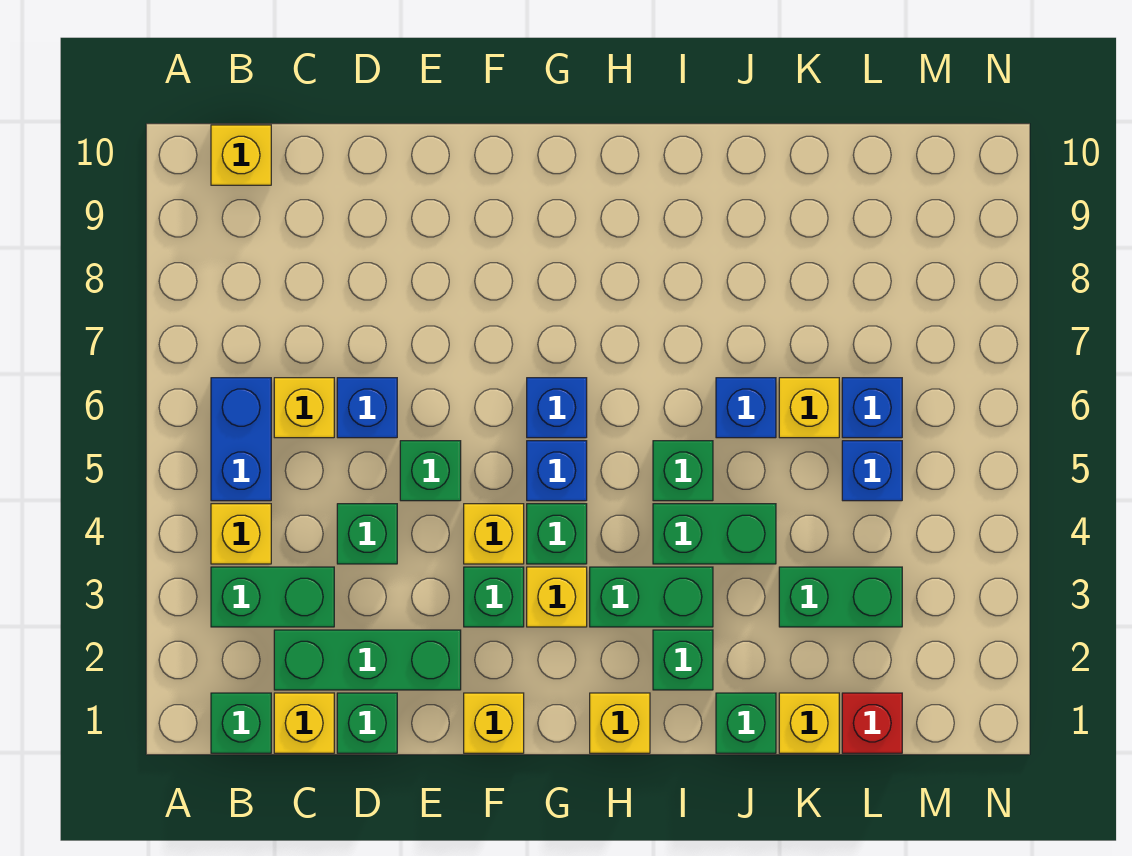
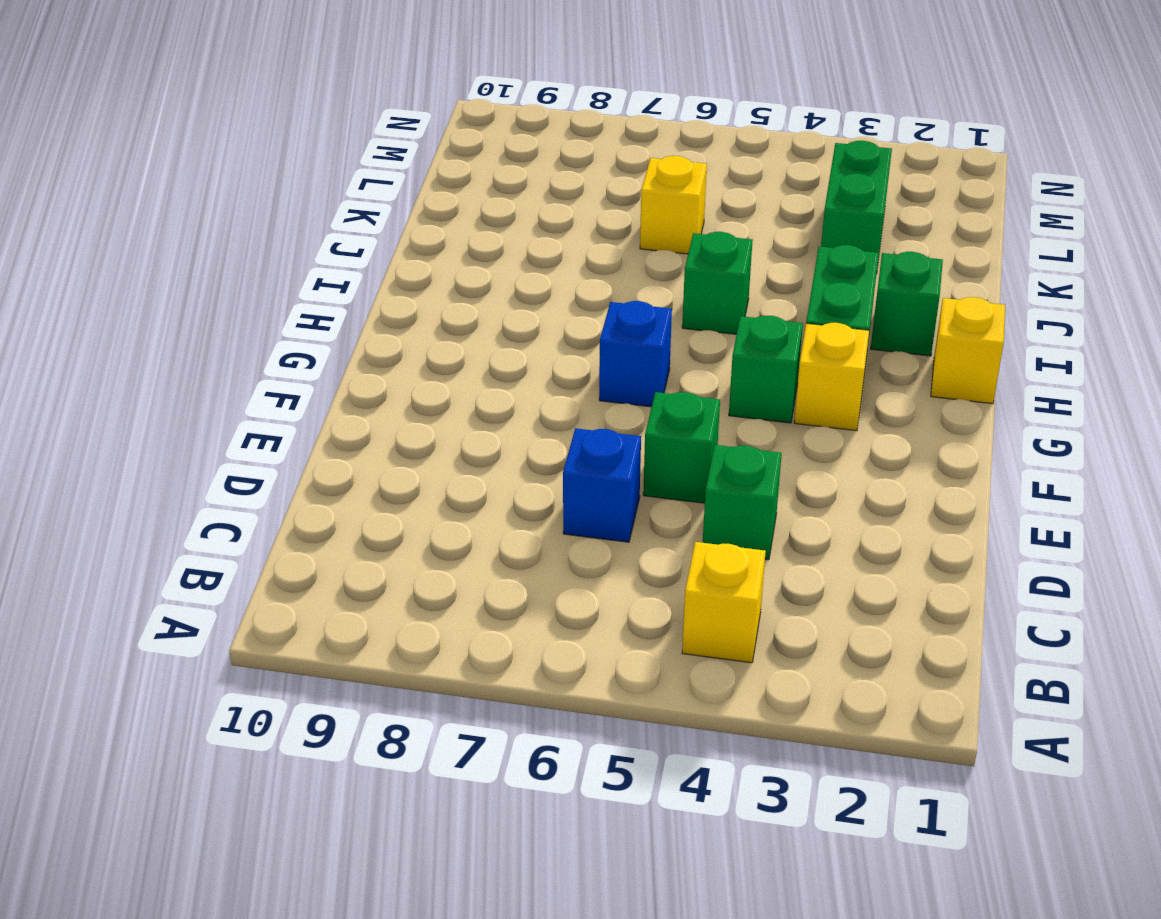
none -> green 1x1 brick [211,693,271,753]
none -> green 1x2 brick [211,567,334,627]
none -> blue 1x2 brick [211,378,271,501]
none -> yellow 1x1 brick [211,125,271,185]

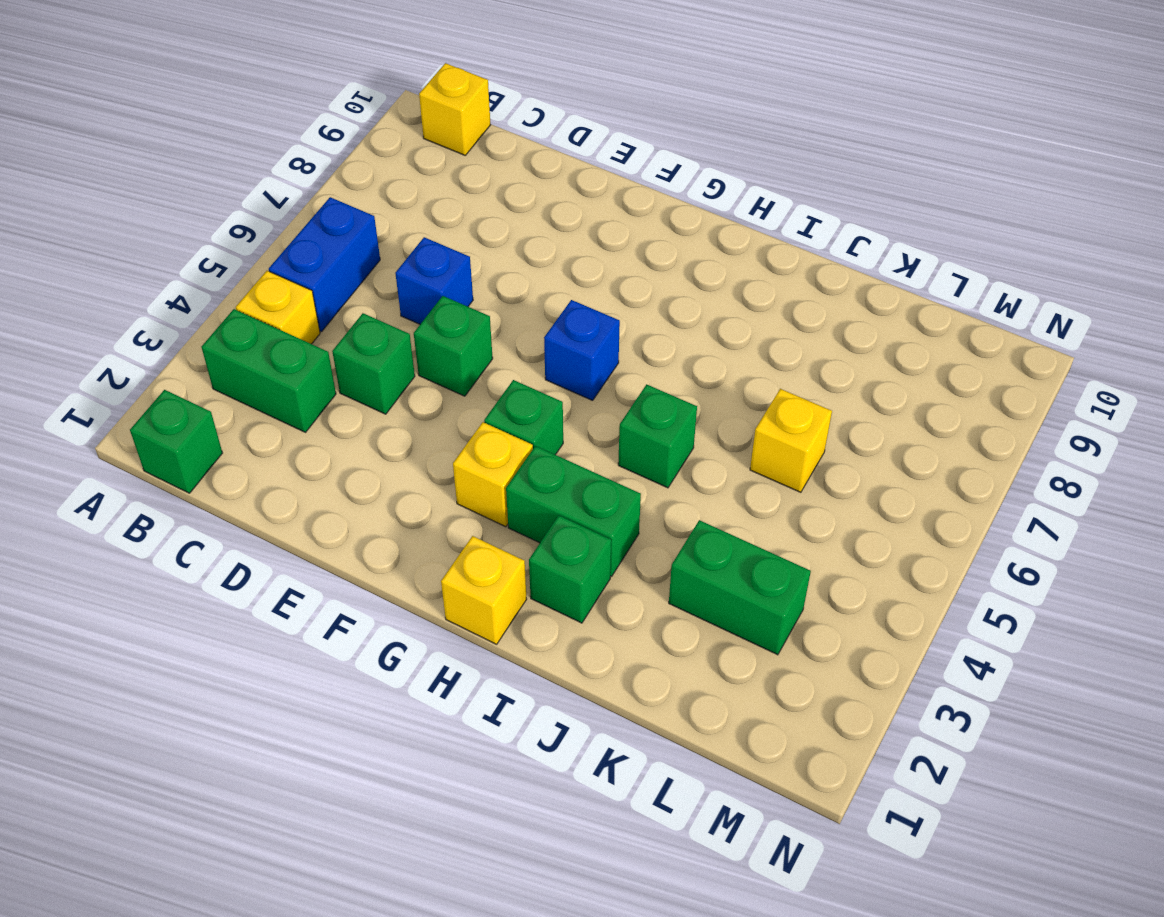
none -> yellow 1x1 brick [274,693,334,753]
none -> green 1x3 brick [274,630,461,690]
none -> yellow 1x1 brick [274,378,334,438]
none -> green 1x1 brick [337,693,397,753]

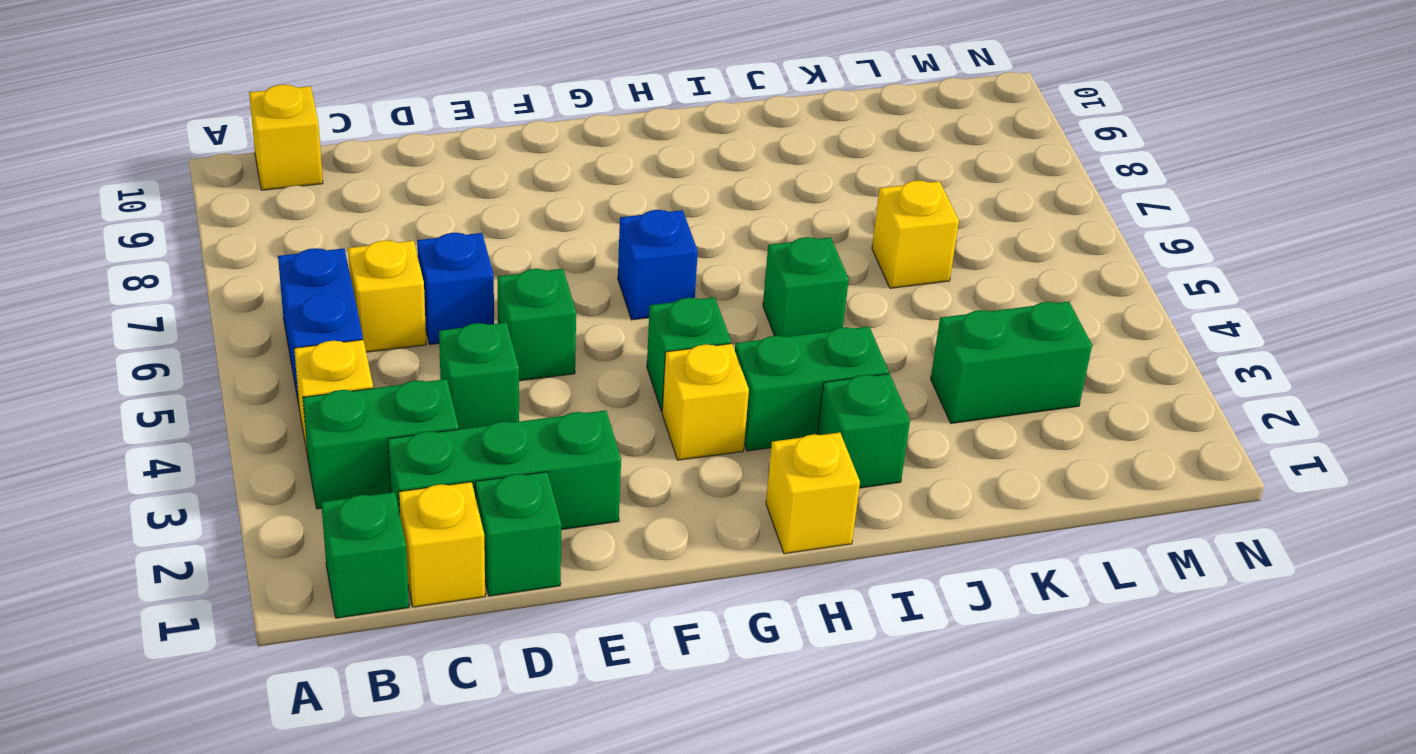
none -> yellow 1x1 brick [464,693,524,753]
none -> green 1x1 brick [464,567,524,627]
none -> yellow 1x1 brick [464,504,524,564]
none -> blue 1x1 brick [527,441,587,501]

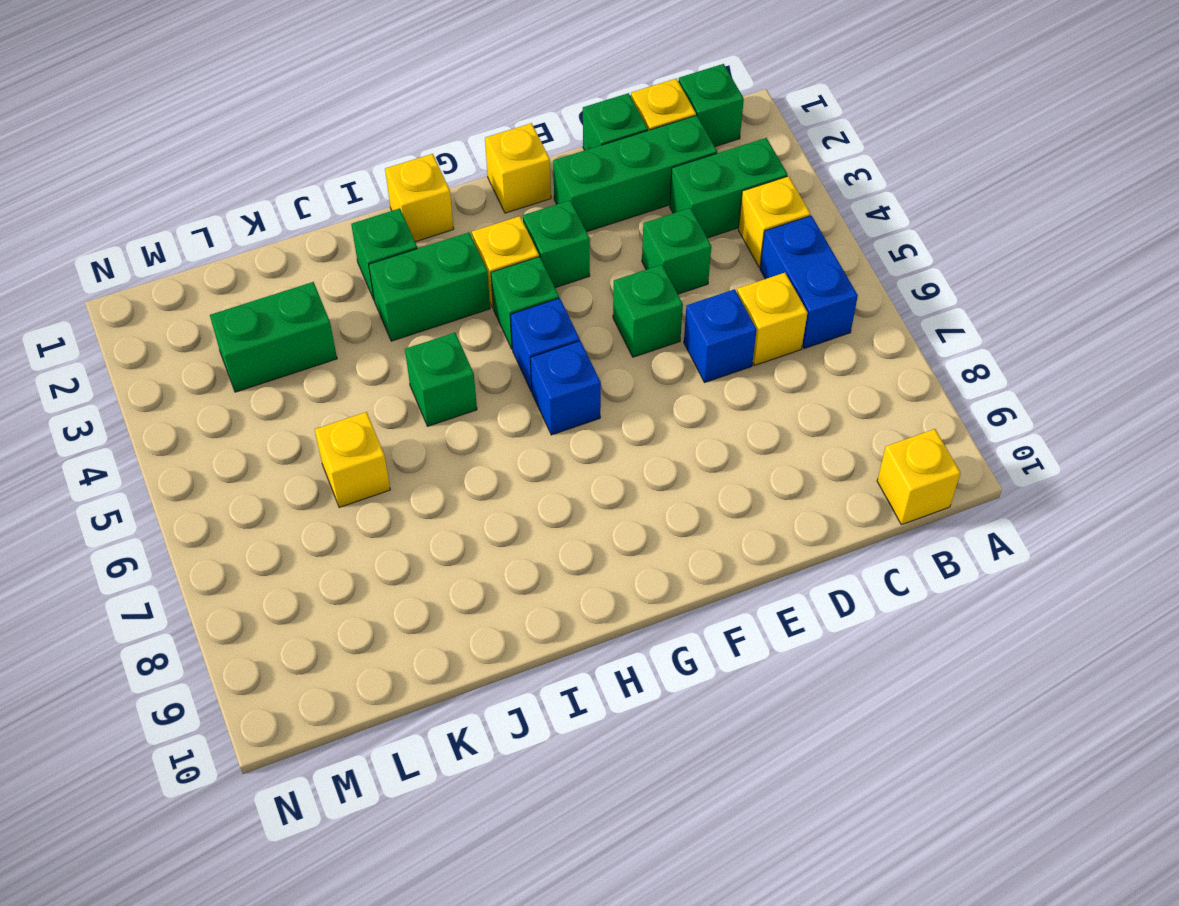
none -> yellow 1x1 brick [464,504,524,564]
none -> green 1x2 brick [653,504,776,564]
none -> green 1x1 brick [716,693,776,753]
none -> blue 1x1 brick [716,378,776,438]

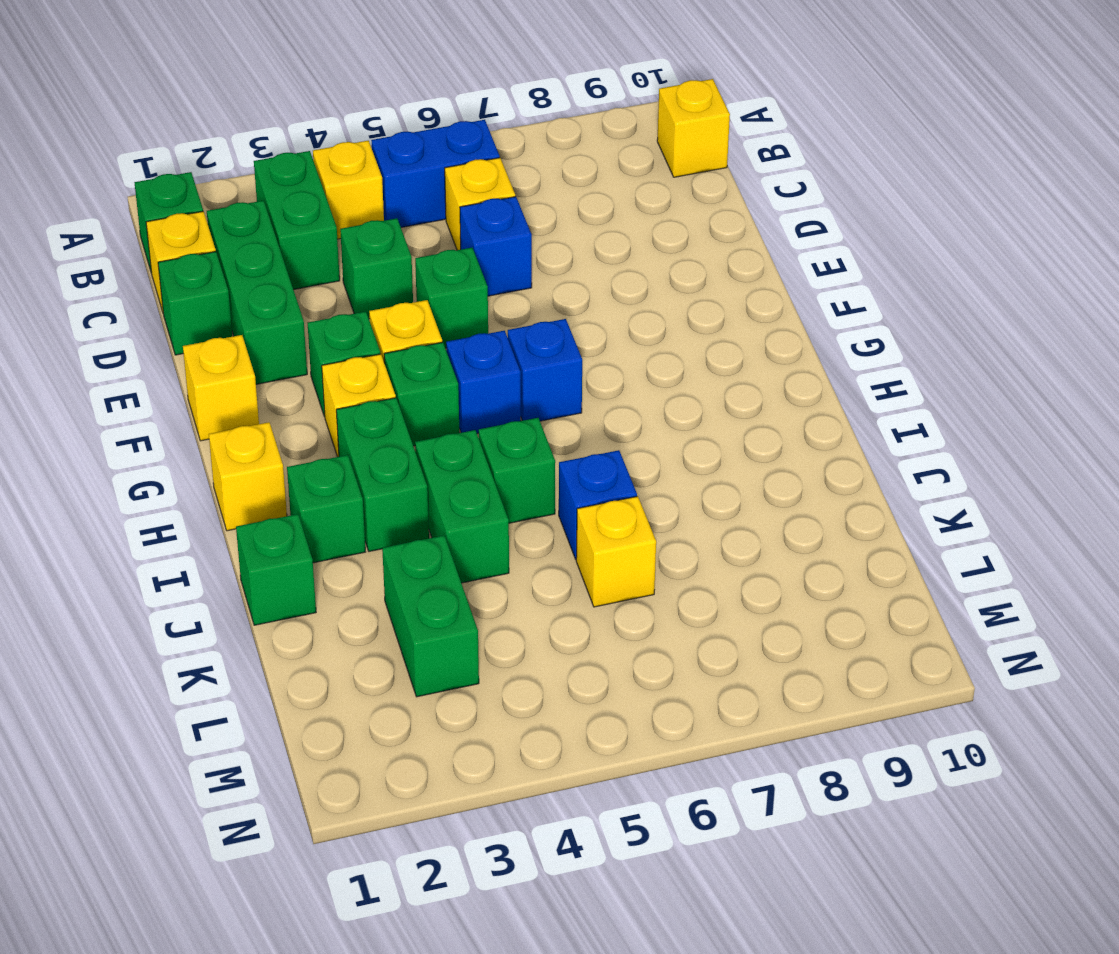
none -> yellow 1x1 brick [779,693,839,753]
none -> red 1x1 brick [842,693,902,753]
none -> blue 1x1 brick [842,441,902,501]
none -> blue 1x1 brick [842,378,902,438]

